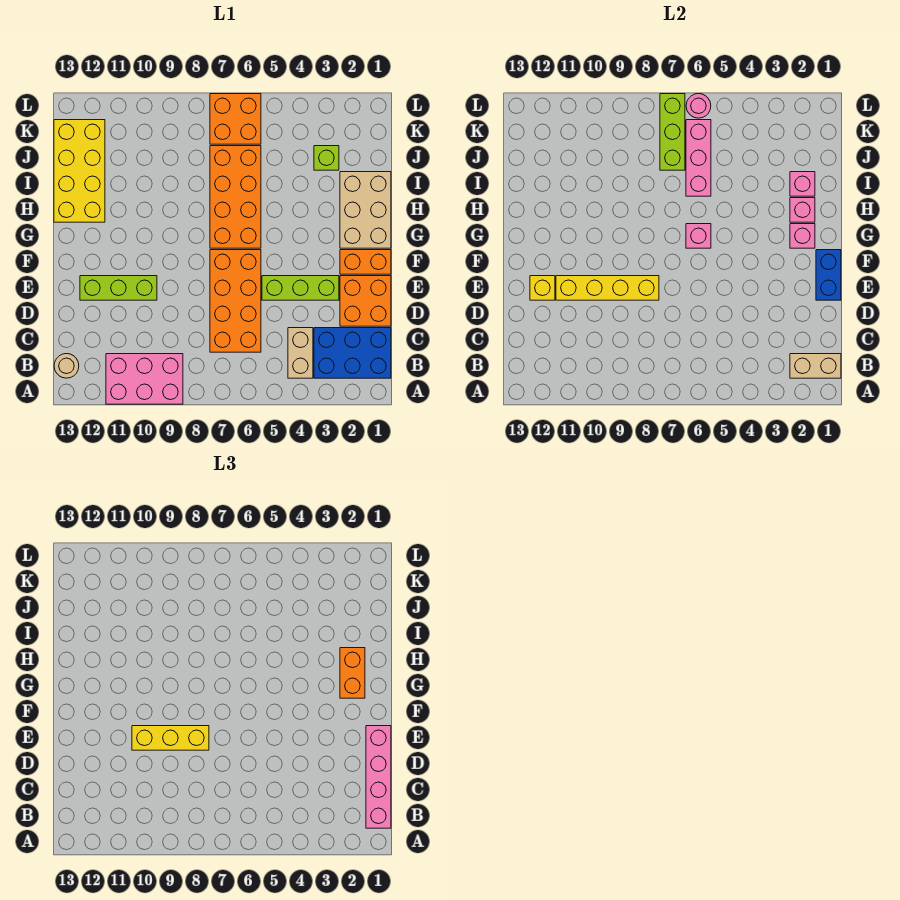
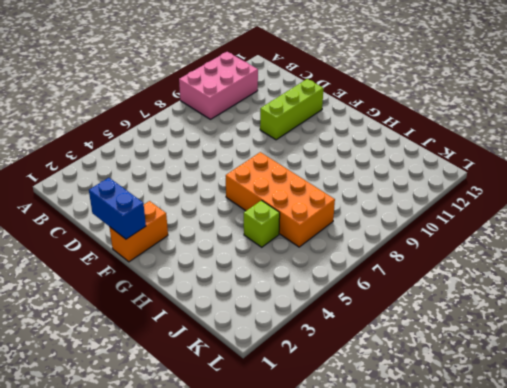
lime 1x1 brick [244,200,280,247] -> lime 1x1 brick moved to [314,146,339,170]
none -> blue 2x3 brick [314,328,391,378]
none -> tan 1x2 brick [288,328,313,378]
none -> tan 1x1 round brick [54,354,79,378]

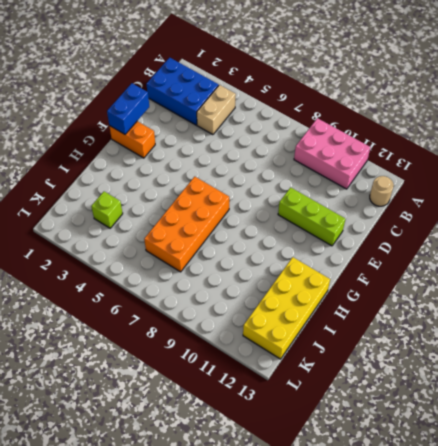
none -> orange 2x4 brick [210,250,261,352]
none -> orange 2x2 brick [340,276,391,326]
none -> lime 1x3 brick [262,276,339,300]

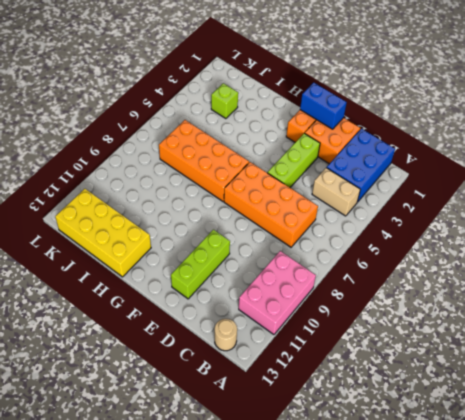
none -> tan 2x3 brick [340,172,391,248]
none -> orange 2x2 brick [210,94,261,144]
none -> tan 1x2 brick [790,354,841,378]

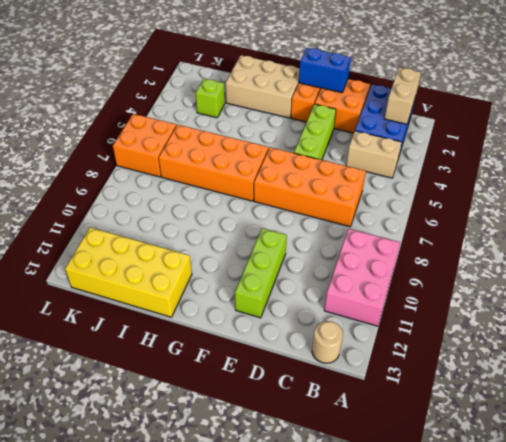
none -> yellow 1x4 brick [556,276,659,300]
none -> yellow 1x1 brick [530,276,555,300]
none -> pink 1x1 brick [790,224,815,248]

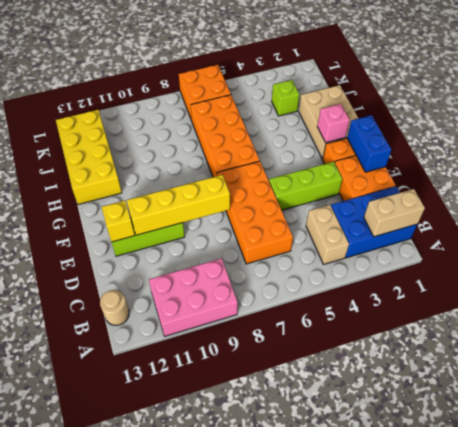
none -> pink 1x1 brick [686,224,711,248]
none -> pink 1x1 brick [790,198,815,222]
none -> pink 1x1 brick [790,172,815,196]

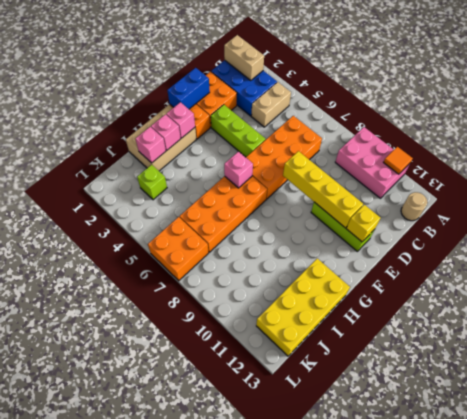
orange 1x1 tile [383,147,413,174] -> none
none -> pink 1x3 brick [686,120,711,196]
none -> lime 1x3 brick [660,94,685,170]
none -> pink 1x1 round brick [686,94,711,118]

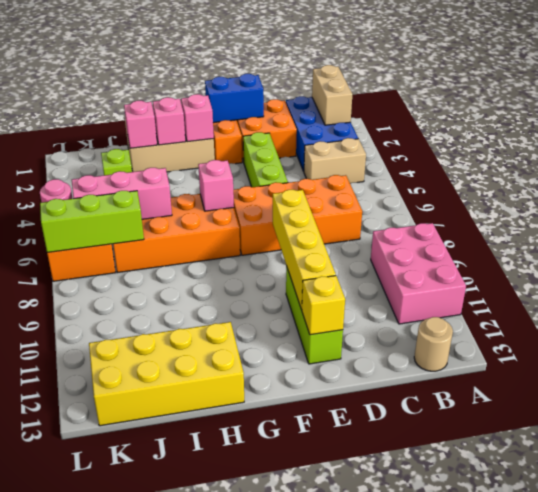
none -> pink 1x4 brick [366,726,391,828]
none -> yellow 1x3 brick [132,726,209,750]
none -> orange 1x2 brick [340,648,365,698]

